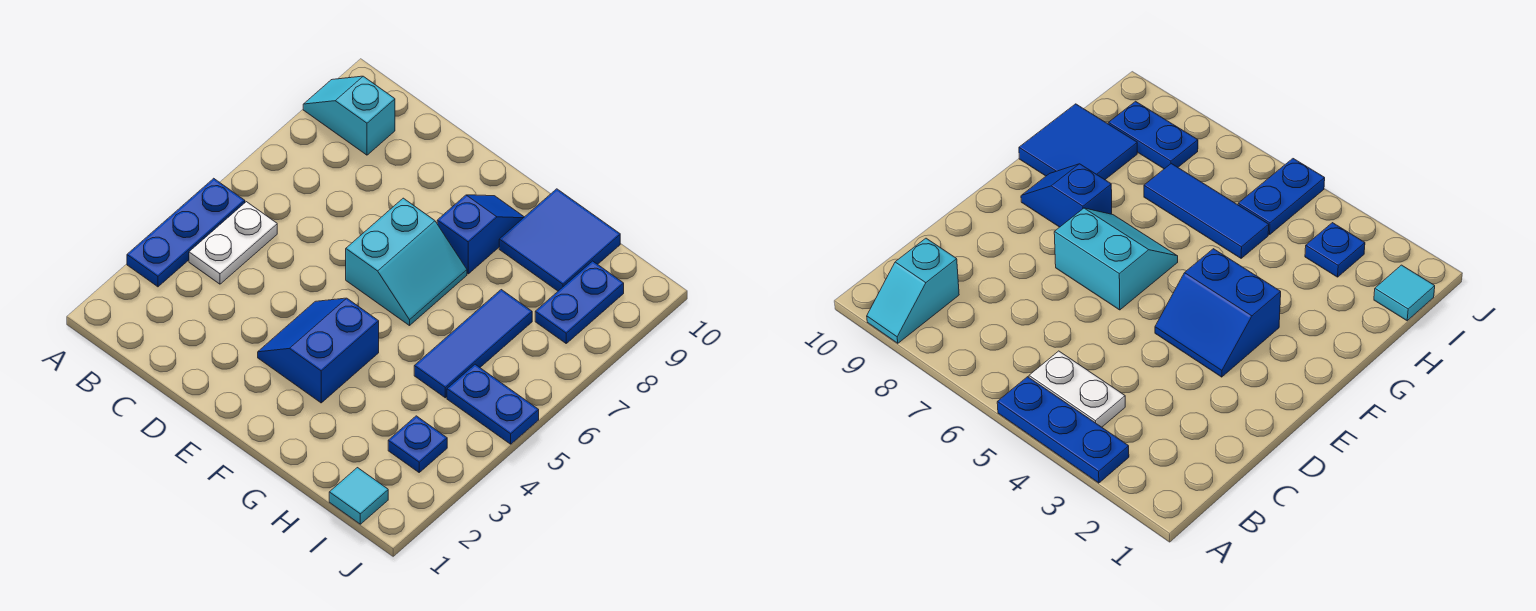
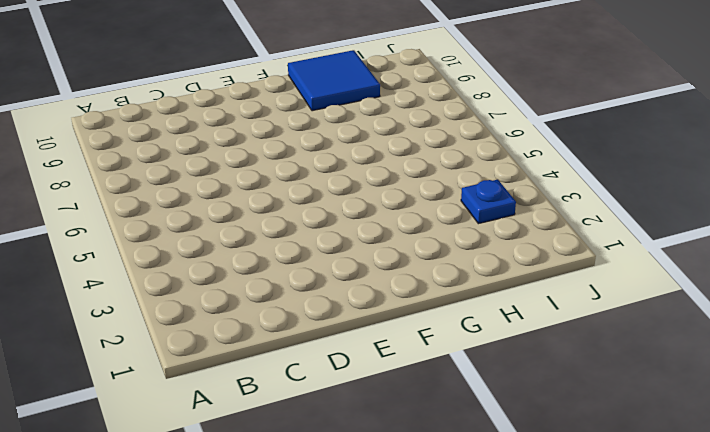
none -> blue 1x3 plate [127,178,245,287]
none -> cyan 1x2 slope [303,76,395,155]
none -> white 1x2 plate [189,202,277,284]

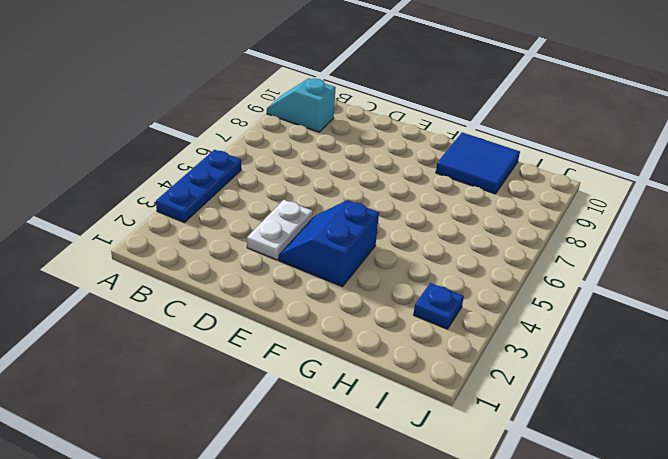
white 1x2 plate [247,200,313,260] -> white 1x2 plate moved to [189,202,277,284]
none -> cyan 2x2 slope [346,198,467,326]
none -> blue 1x2 slope [437,195,524,274]
none -> blue 1x3 tile [414,290,532,398]

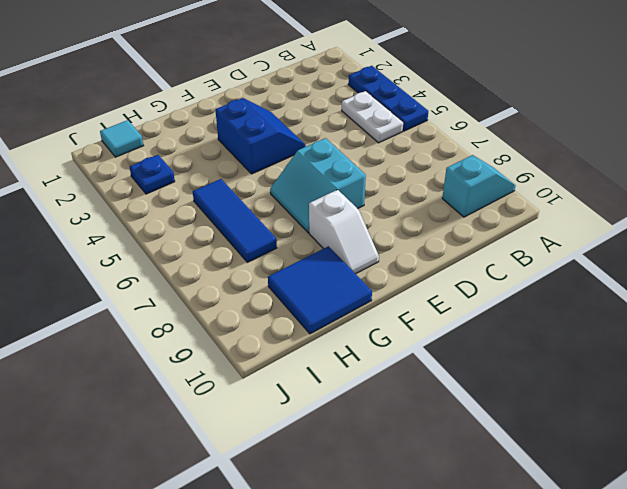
white 1x2 slope [309,190,379,274] -> blue 1x2 slope [437,195,524,274]
none -> blue 1x2 plate [447,364,539,444]
none -> blue 1x2 plate [535,261,624,343]

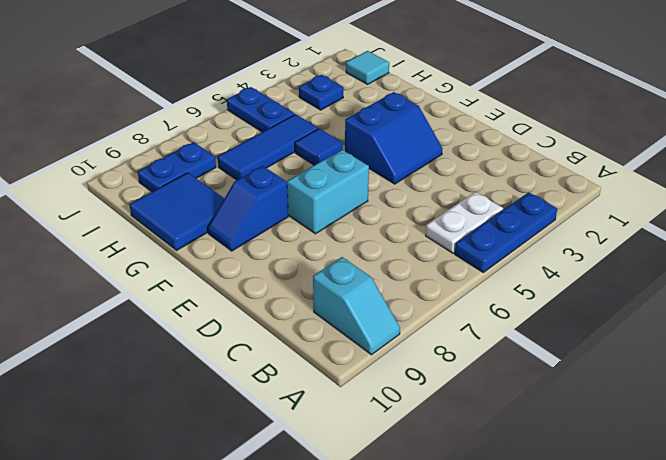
blue 1x1 tile [295,129,343,165] -> none

